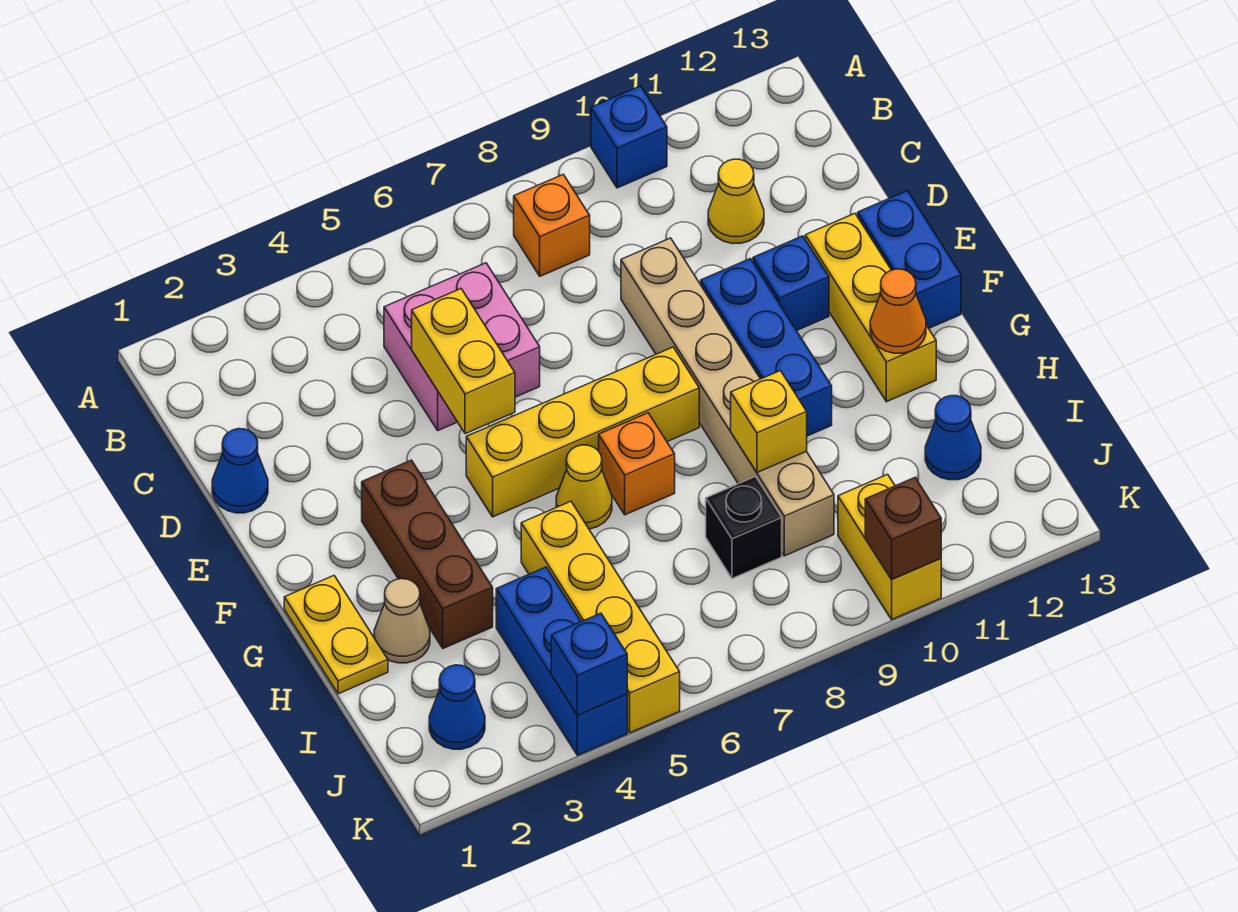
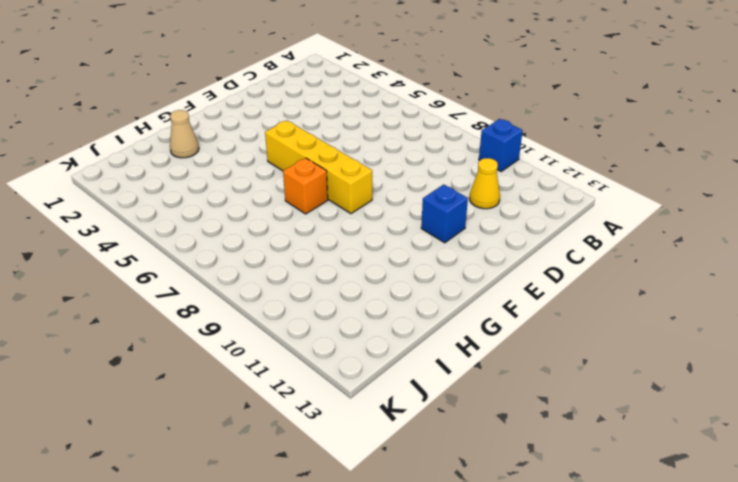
none -> orange 1x1 brick [514,174,590,276]
none -> pink 2x2 brick [384,263,540,430]
none -> blue 1x1 cone [212,429,268,513]

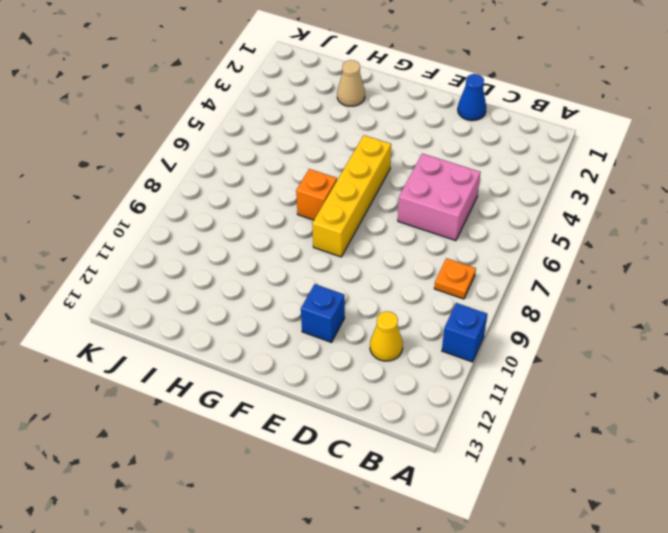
orange 1x1 plate [434,258,476,299] -> orange 1x1 brick [514,174,590,276]
none -> tan 1x6 brick [621,238,834,556]
none -> blue 1x3 brick [701,259,832,436]
none -> yellow 1x3 brick [805,214,936,402]

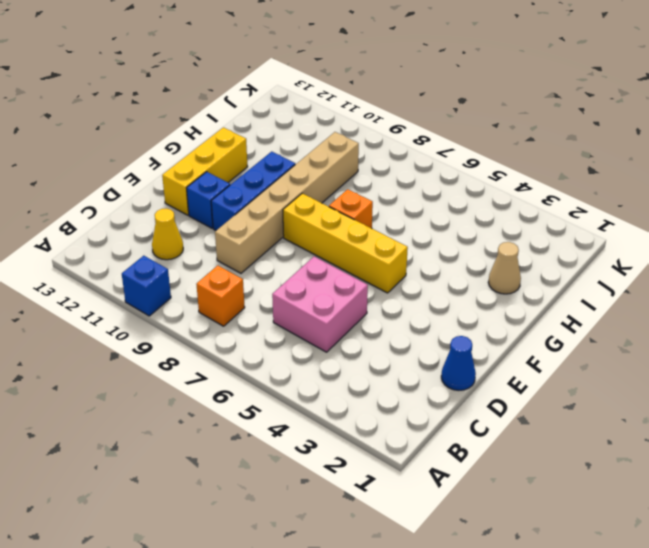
none -> blue 1x2 brick [858,191,961,328]
none -> brown 1x3 brick [362,460,493,648]
none -> yellow 1x2 plate [284,576,388,694]

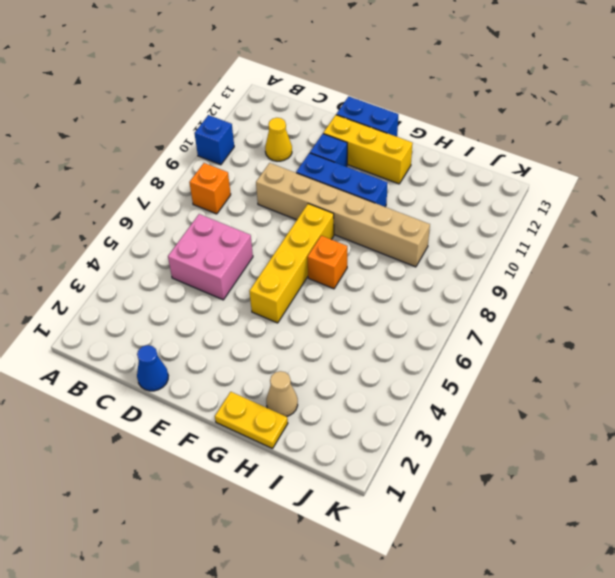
none -> brown 1x3 brick [362,460,493,648]
none -> yellow 1x1 cone [556,445,612,529]
none -> yellow 1x4 brick [521,501,680,733]

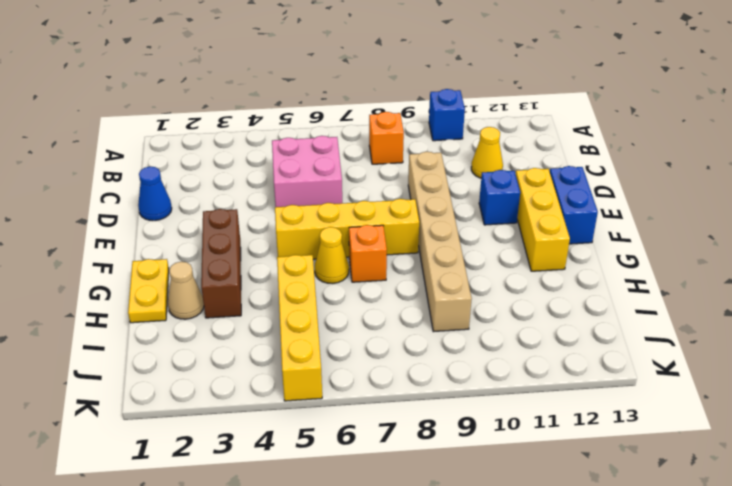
none -> blue 1x3 brick [701,259,832,436]
none -> blue 1x3 brick [496,567,627,755]
none -> black 1x1 brick [706,477,782,578]

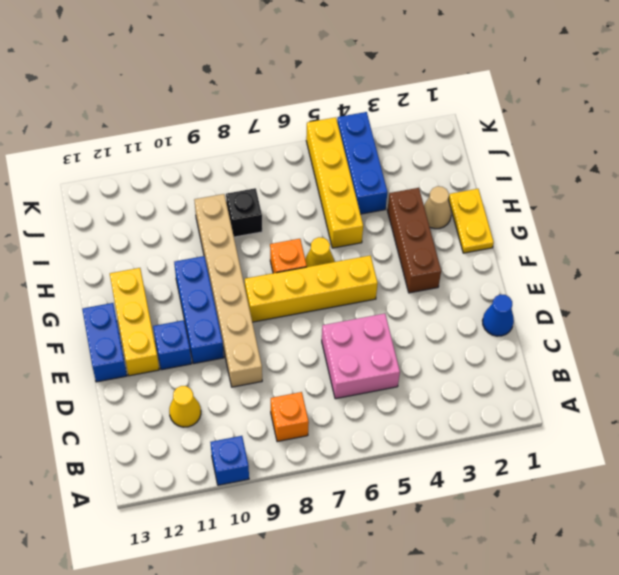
none -> blue 1x1 cone [925,396,981,480]
none -> blue 1x1 cone [429,665,485,749]
none -> yellow 1x2 brick [838,474,941,619]

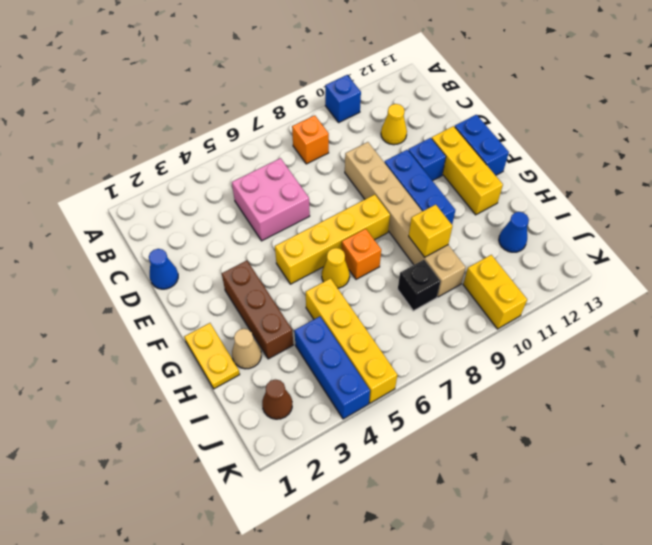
brown 1x1 cone [262,379,292,419] -> blue 1x1 cone [429,665,485,749]
none -> yellow 1x2 brick [412,289,515,434]
none -> orange 1x1 cone [870,269,926,353]
none -> blue 1x1 brick [551,613,627,715]

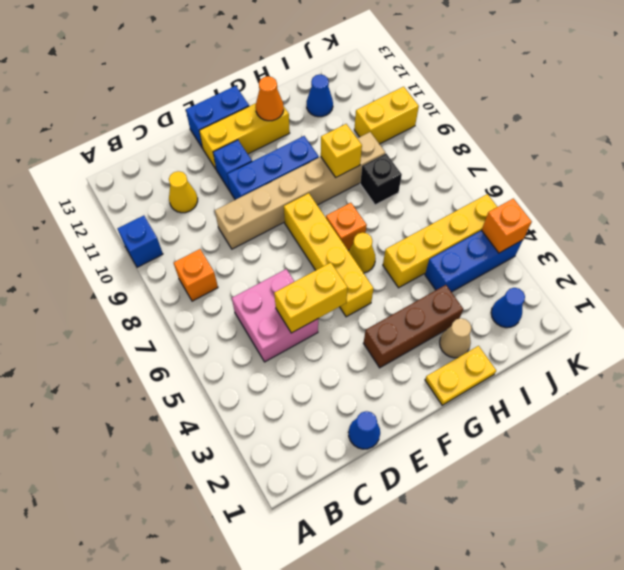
orange 1x1 brick [481,199,532,253] -> blue 1x1 brick [551,613,627,715]
none -> brown 1x1 brick [865,478,941,579]

